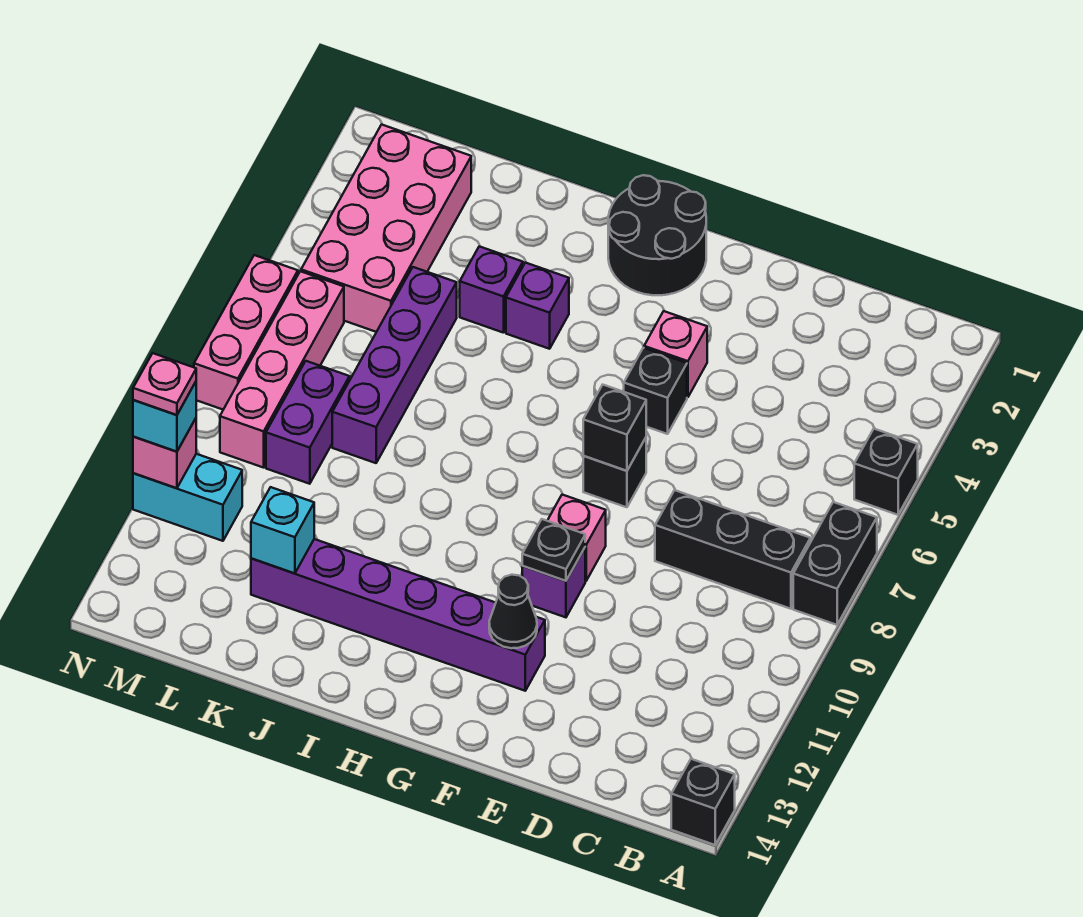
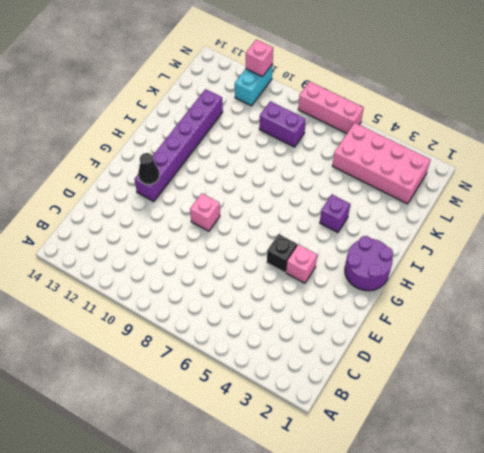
purple 2x2 round brick [345,236,393,291] -> black 2x2 round brick [608,175,706,295]
none -> black 1x1 brick [854,429,918,515]
none -> black 1x2 brick [793,502,877,625]
none -> black 1x1 brick [671,759,735,845]

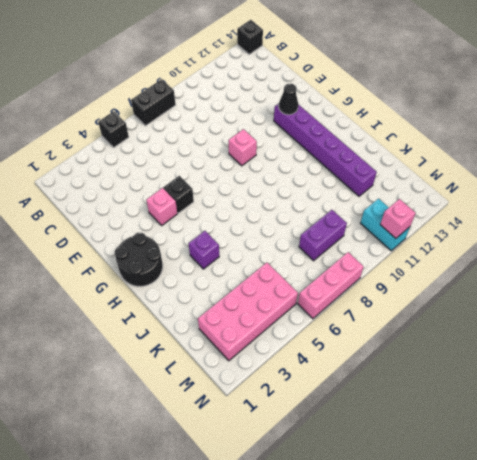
none -> black 1x3 brick [655,490,810,609]
none -> black 1x1 brick [583,438,646,507]
none -> purple 1x1 brick [522,548,585,617]

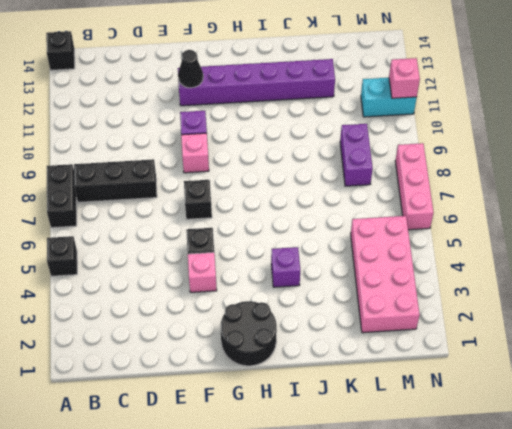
none -> purple 1x1 brick [460,246,523,333]
none -> purple 1x4 brick [332,267,457,463]
none -> pink 1x4 brick [220,271,344,468]

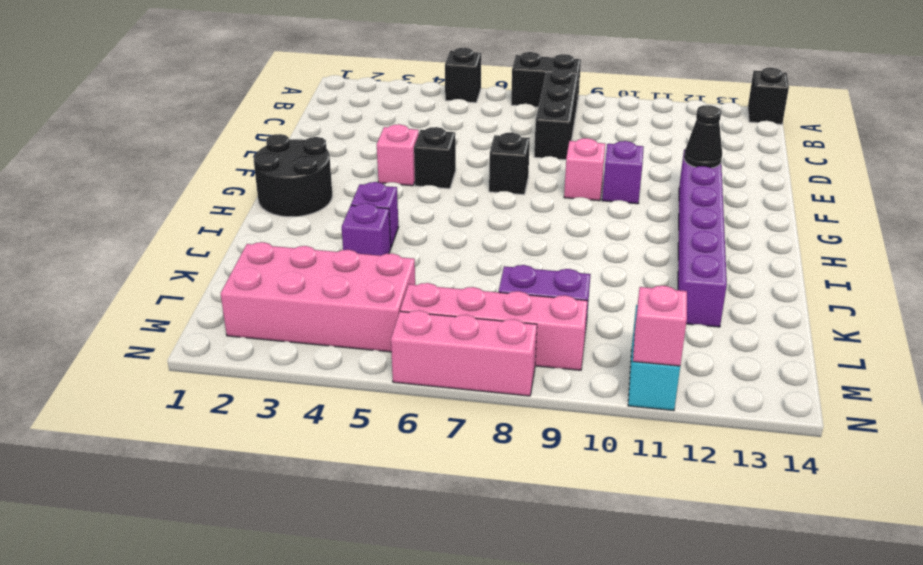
none -> purple 1x4 brick [332,267,457,463]
none -> black 1x1 brick [583,385,646,471]
none -> black 1x1 plate [522,519,585,581]

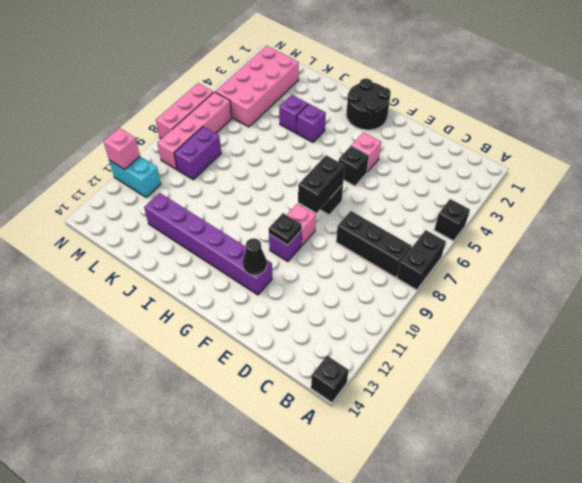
black 1x2 brick [298,155,345,213] -> black 1x1 brick [583,385,646,471]
none -> purple 1x4 brick [332,267,457,463]
none -> cyan 1x1 brick [251,487,314,574]
none -> cyan 1x1 brick [133,382,196,452]

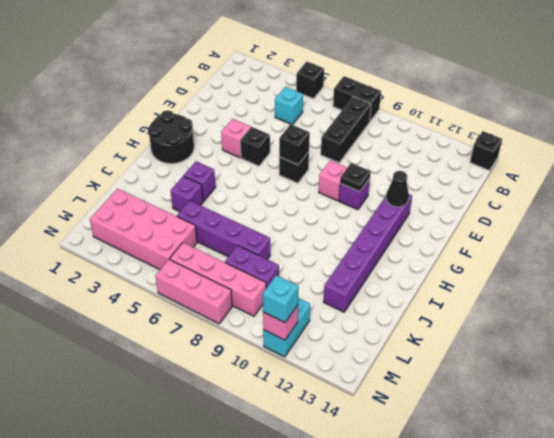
cyan 1x1 brick [275,87,303,125] -> cyan 1x1 brick moved to [251,487,314,574]
none -> pink 1x1 plate [133,353,196,415]

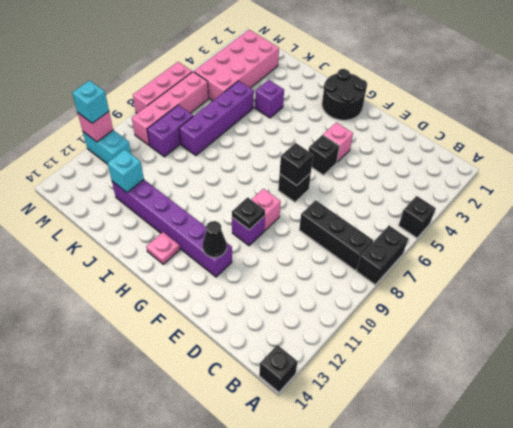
pink 1x1 plate [146,232,180,264] -> pink 1x1 plate moved to [133,353,196,415]
none -> purple 1x1 brick [506,263,569,349]

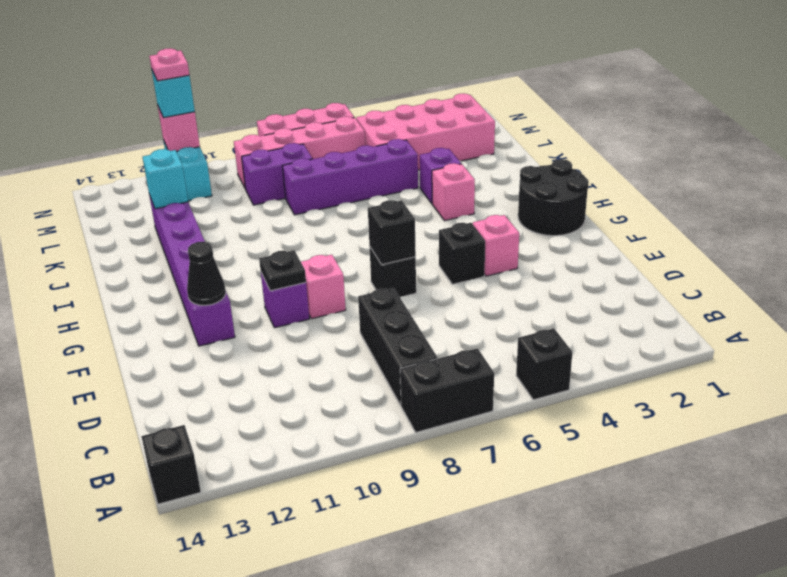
pink 1x1 brick [432,163,475,221] -> purple 1x1 brick [506,263,569,349]

